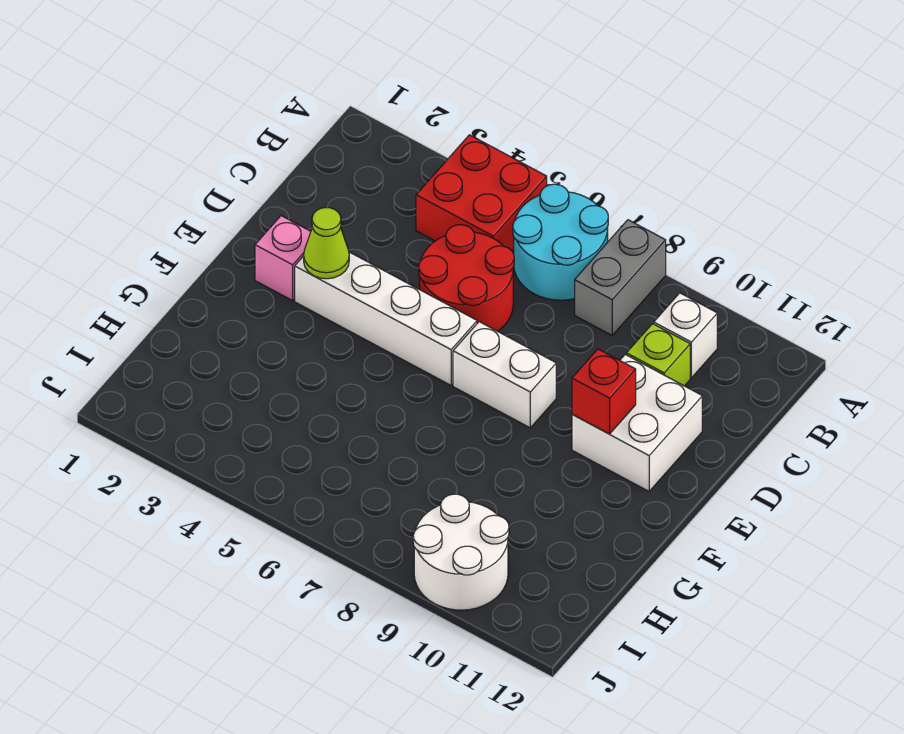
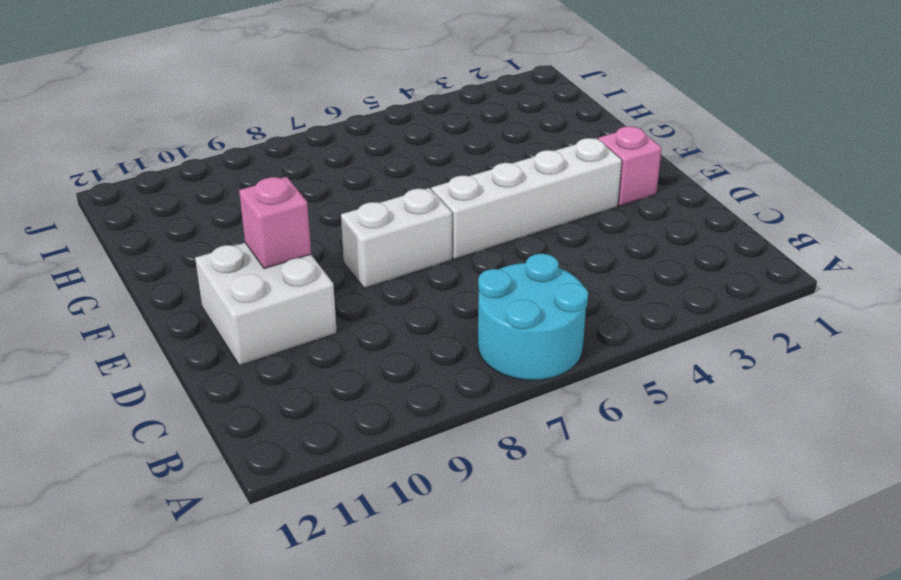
pink 1x1 brick [239,177,311,269] -> red 1x1 brick [572,349,636,434]
none -> red 2x2 brick [416,135,547,251]
none -> grey 1x2 brick [575,220,666,335]
none -> white 1x1 brick [654,293,717,378]

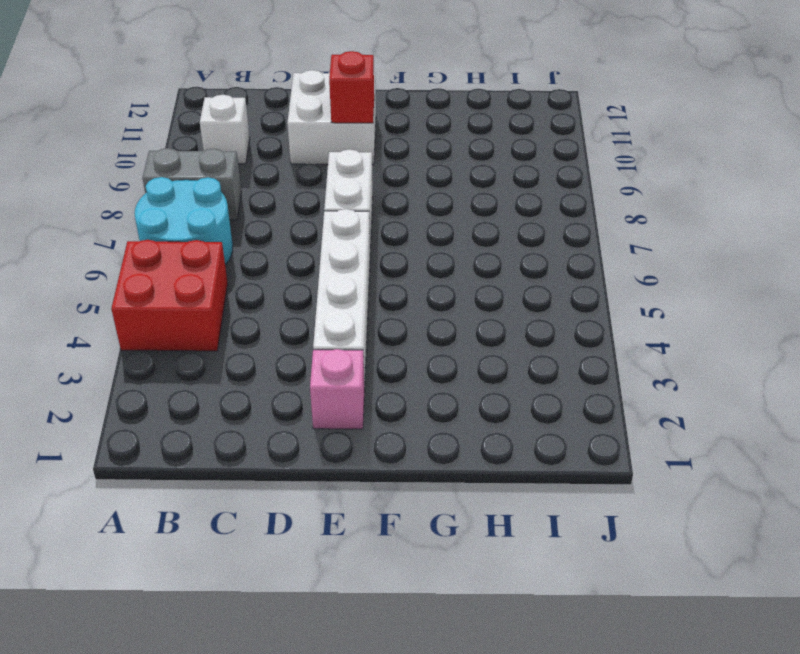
none -> red 2x2 round brick [419,225,514,331]
none -> lime 1x1 brick [626,324,690,386]
none -> white 2x2 round brick [413,494,509,610]

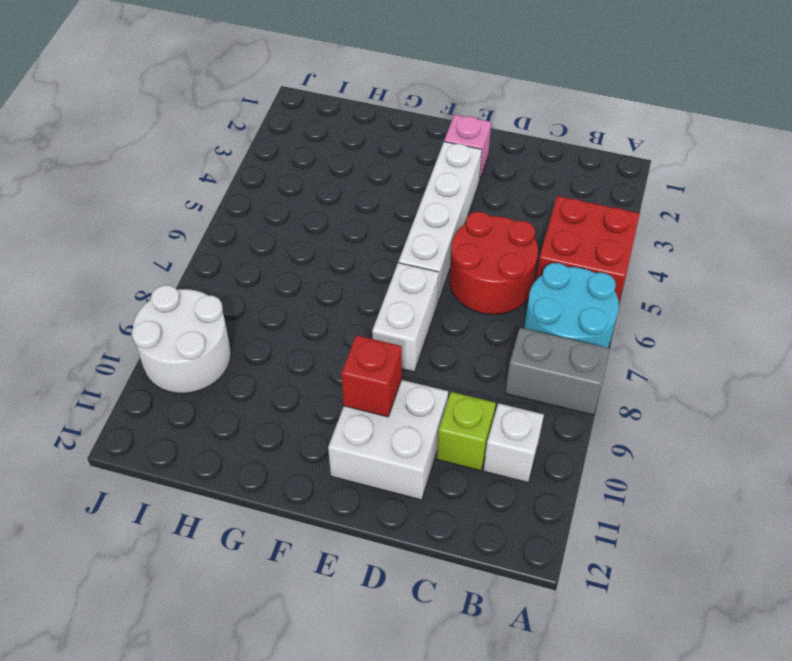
none -> lime 1x1 cone [304,208,349,279]

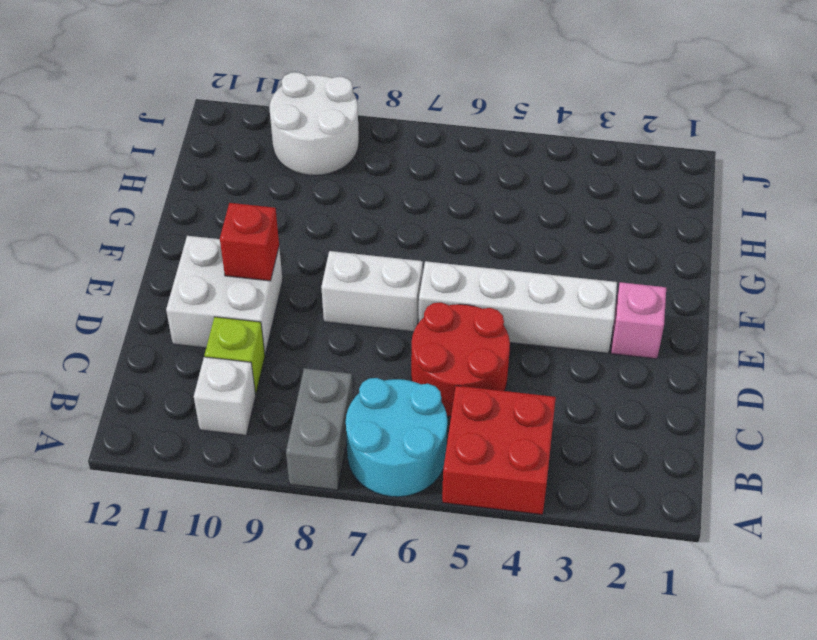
none -> lime 1x1 cone [304,208,349,279]

